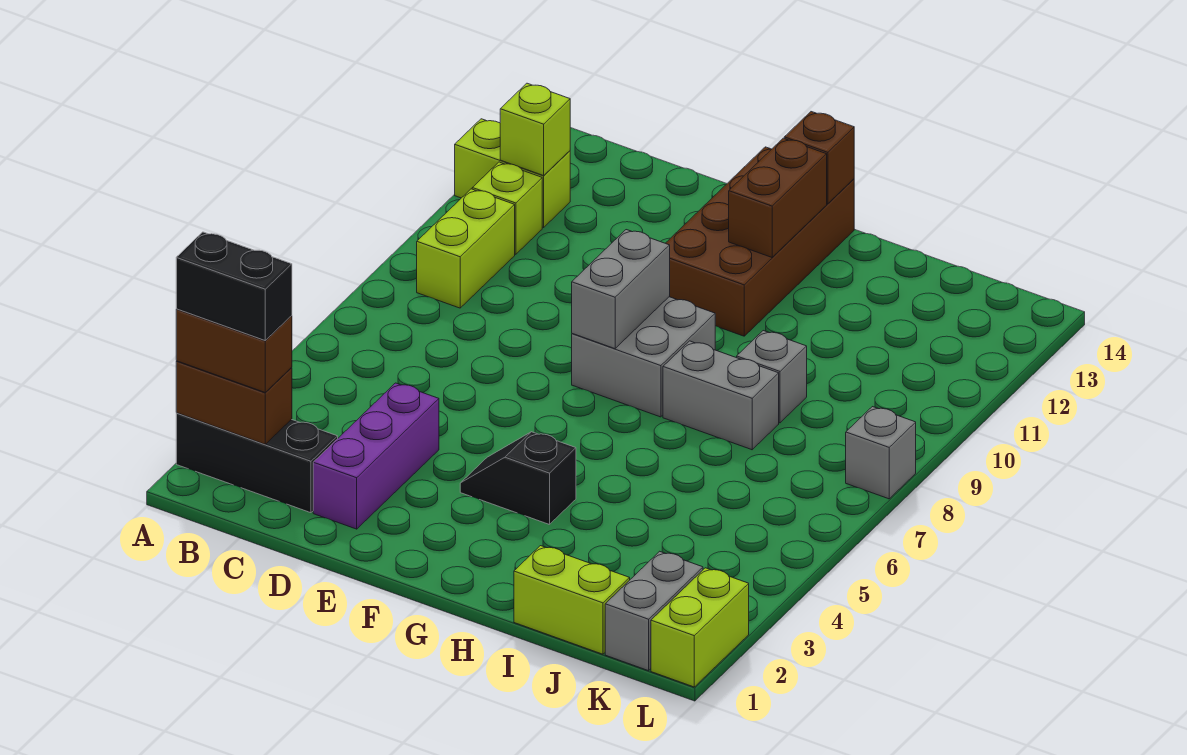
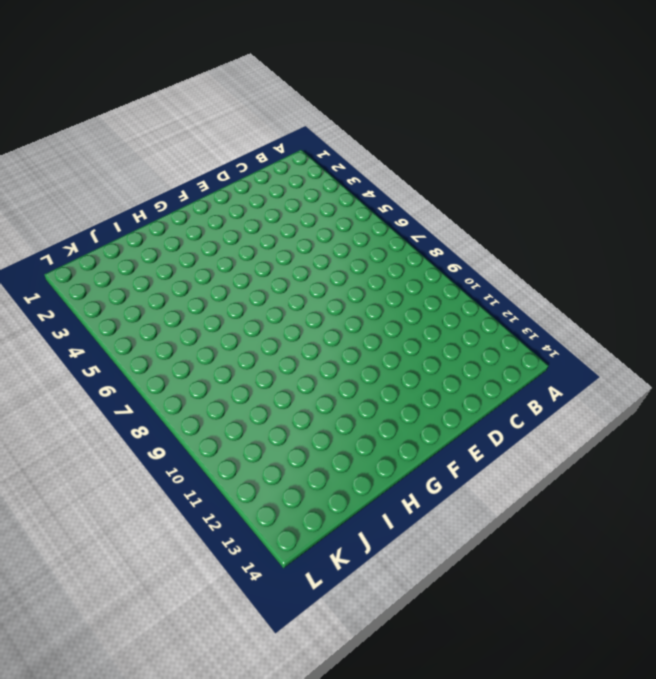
none -> black 1x3 brick [176,413,338,513]
none -> lime 1x2 brick [455,119,570,227]
none -> lime 1x2 brick [417,189,515,308]

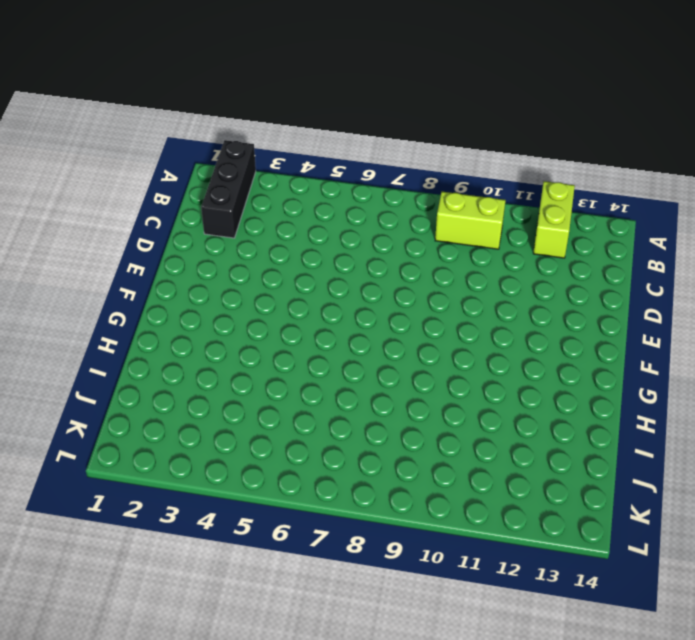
none -> lime 1x1 brick [472,162,542,254]
none -> purple 1x3 brick [313,383,439,529]
none -> black 1x2 slope [460,432,576,525]

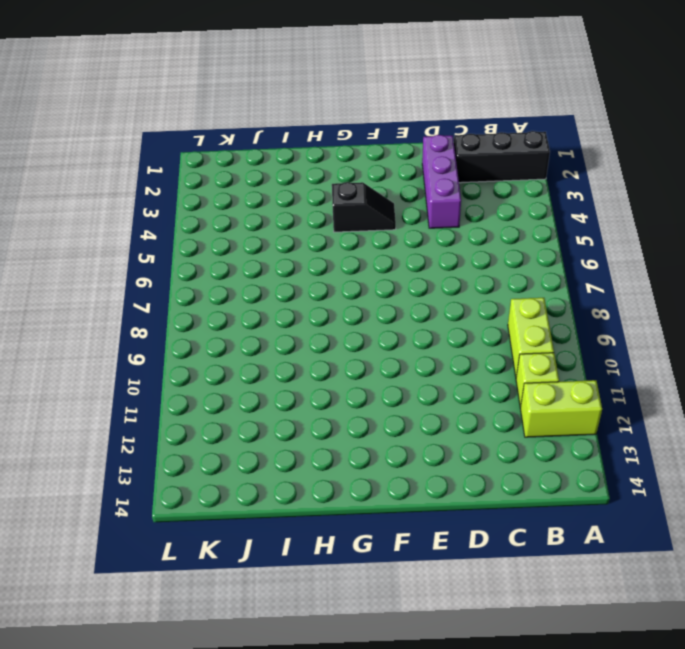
none -> grey 2x2 brick [572,297,715,417]
none -> brown 2x4 brick [666,147,854,336]
none -> grey 1x2 brick [663,341,779,450]

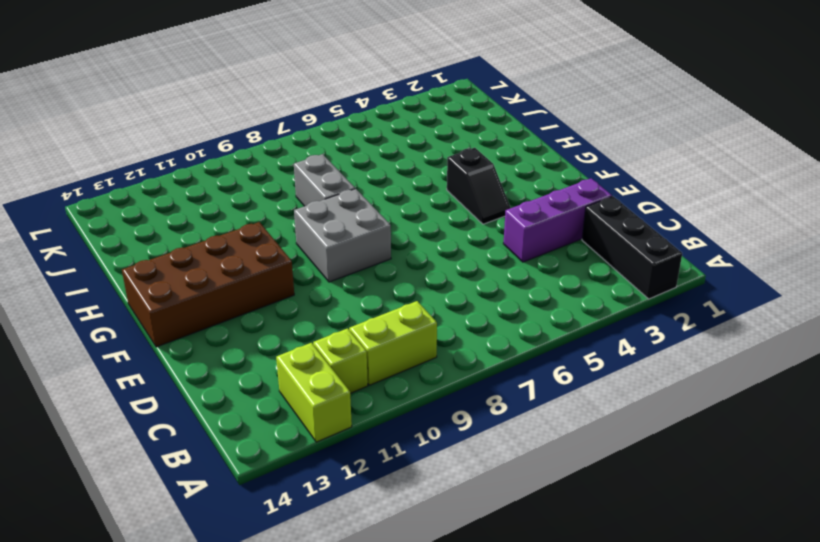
none -> lime 1x2 brick [514,546,630,654]
none -> grey 1x1 brick [737,331,807,423]
none -> grey 1x2 brick [605,551,703,671]

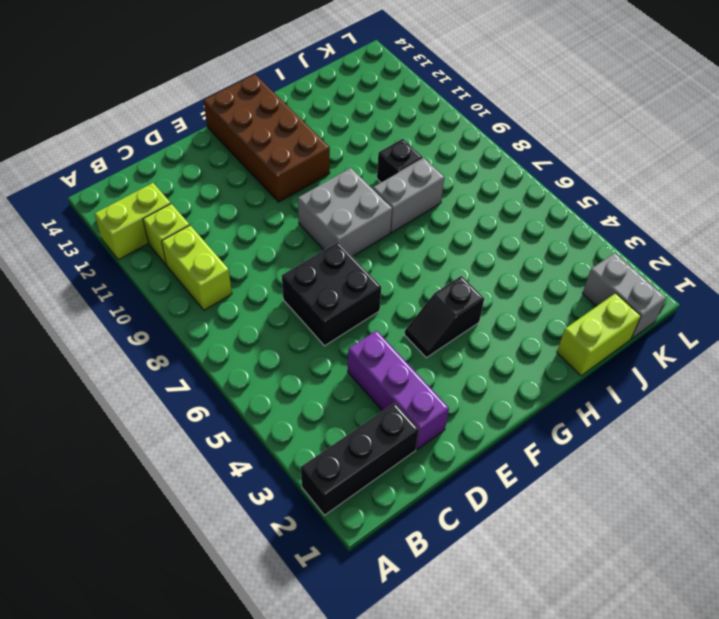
black 2x2 brick [282,242,381,346] -> none
black 1x1 brick [377,139,423,182] -> grey 1x1 brick [737,331,807,423]
none -> lime 1x2 brick [651,568,749,687]
none -> grey 1x1 brick [846,407,916,499]
none -> brown 1x2 brick [176,361,292,444]

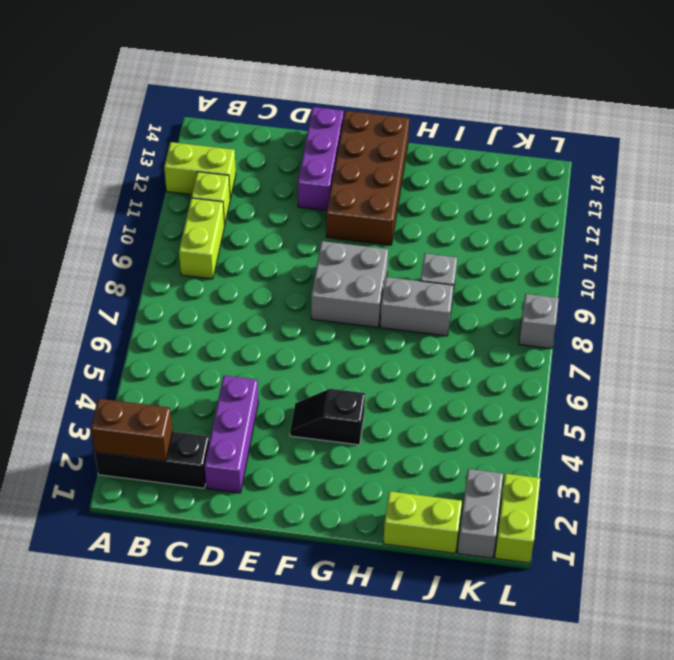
purple 1x3 brick [298,107,344,211] -> none
none -> lime 1x1 brick [500,83,570,176]
none -> grey 1x2 brick [572,230,670,349]
none -> brown 1x2 brick [729,138,827,257]

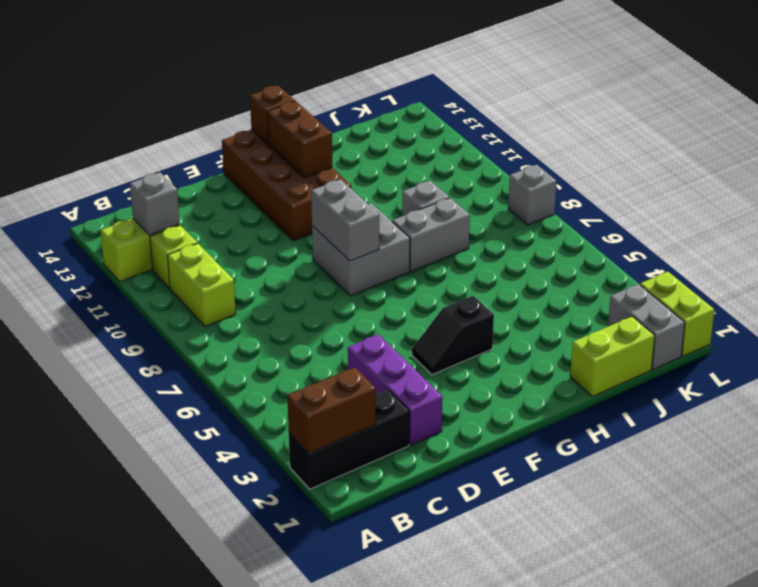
grey 1x1 brick [130,172,179,235] -> lime 1x1 brick [500,83,570,176]
none -> brown 1x2 brick [176,309,292,393]
none -> black 1x2 brick [176,232,292,340]

